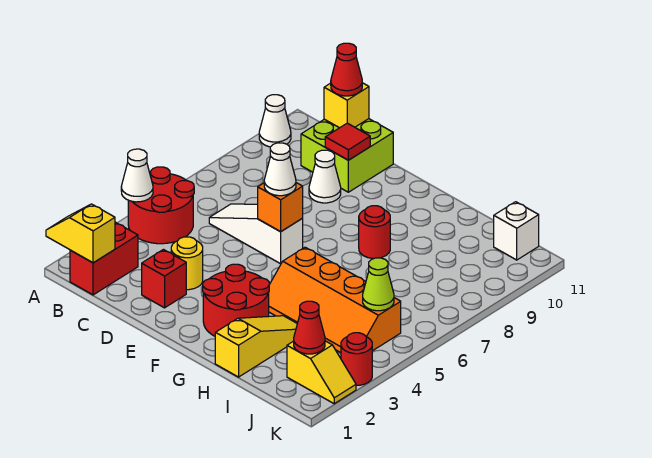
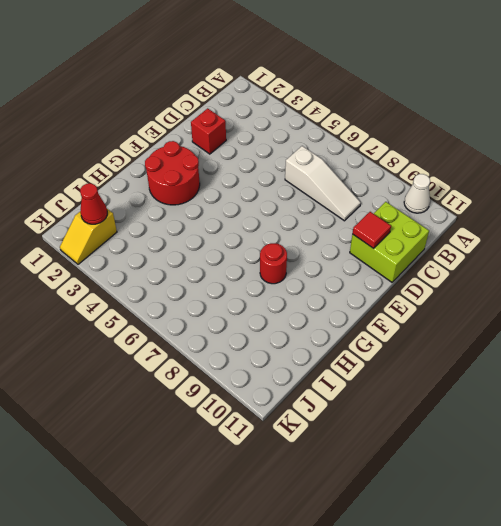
white 1x3 slope [285,146,361,221] -> white 1x3 slope turned to [209,204,303,264]
none -> red 2x2 round brick [128,167,194,244]
none -> red 1x2 brick [70,222,138,295]
none -> yellow 1x1 round brick [171,237,203,290]

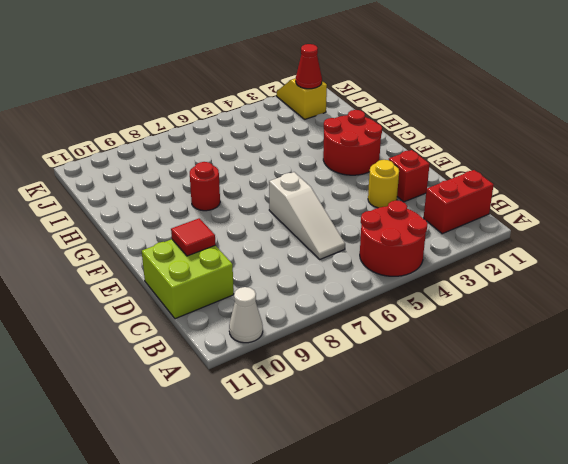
none -> white 1x1 cone [309,150,341,203]
none -> orange 2x4 slope [269,247,401,353]
none -> yellow 1x3 slope [215,316,297,377]

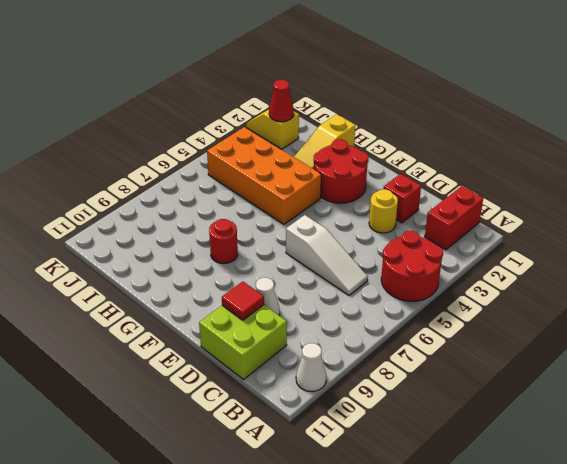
orange 2x4 brick [207,127,321,224] -> orange 2x4 slope [269,247,401,353]
none -> white 1x1 brick [494,202,539,260]
none -> red 1x1 round brick [341,333,372,385]
none -> yellow 1x2 slope [46,204,115,263]

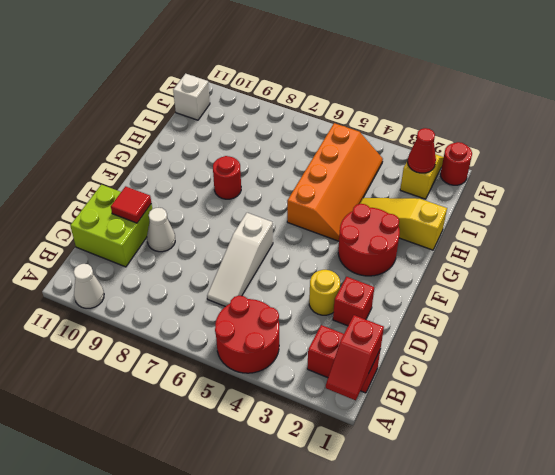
red 1x2 slope [326,315,384,400] -> yellow 1x2 slope [46,204,115,263]
red 1x1 round brick [440,142,472,185] -> red 1x1 round brick moved to [341,333,372,385]
none -> white 1x1 cone [121,149,153,202]
none -> yellow 1x1 brick [324,83,369,128]
none -> orange 1x1 brick [258,183,303,232]

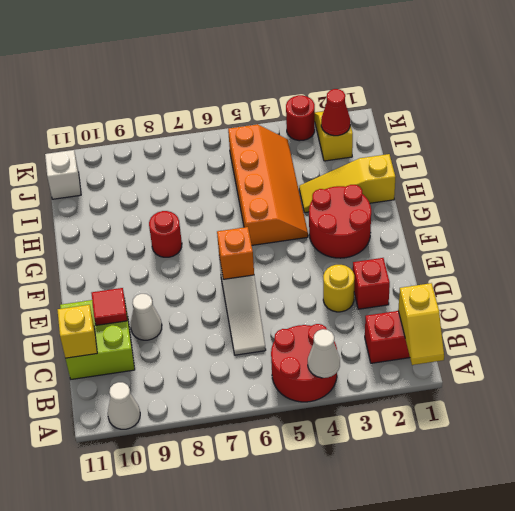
none -> lime 1x1 cone [363,258,394,311]
none -> red 1x1 cone [331,43,362,96]
none -> white 1x1 cone [264,143,296,196]

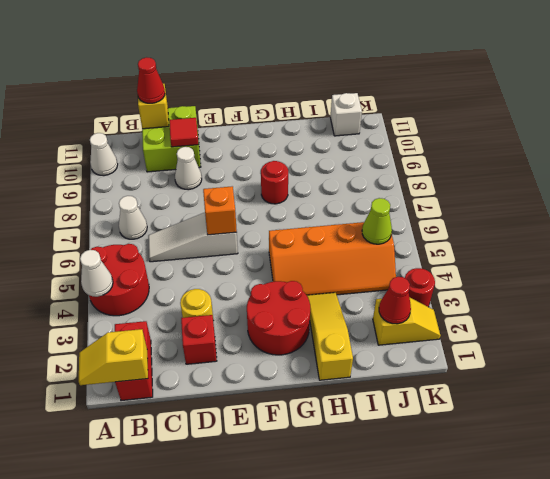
white 1x1 cone [119,196,147,239] -> white 1x1 cone moved to [264,143,296,196]

